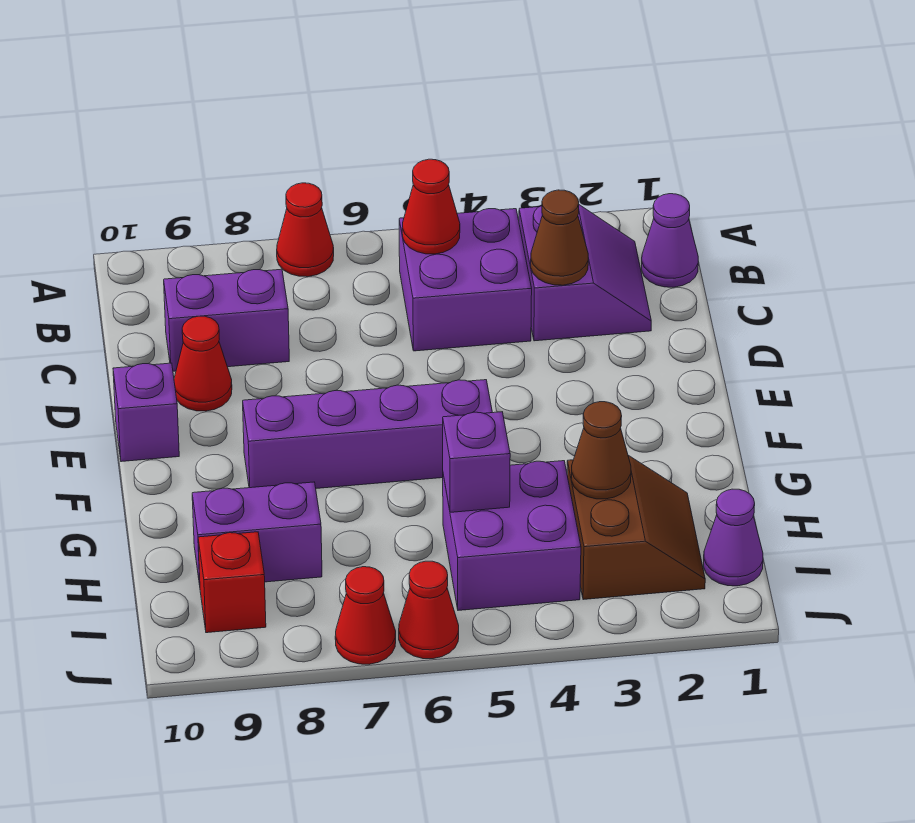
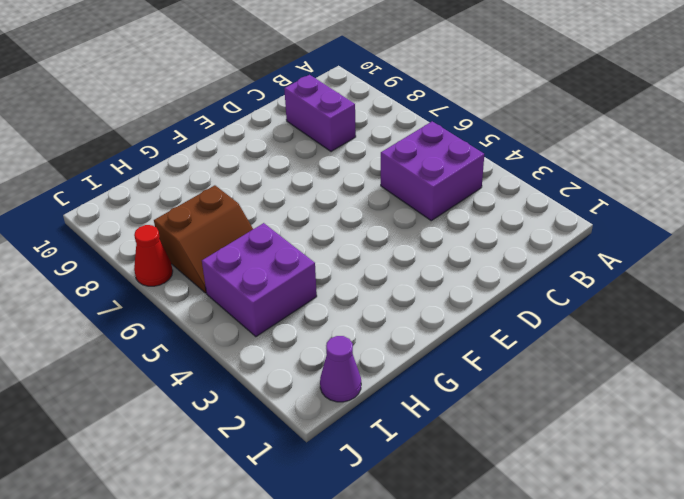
brown 2x2 slope [154,185,253,293] -> brown 2x2 slope moved to [567,455,705,600]
none -> red 1x1 cone [277,183,334,277]
none -> purple 1x1 cone [642,194,698,287]
none -> purple 2x2 slope [519,205,651,341]

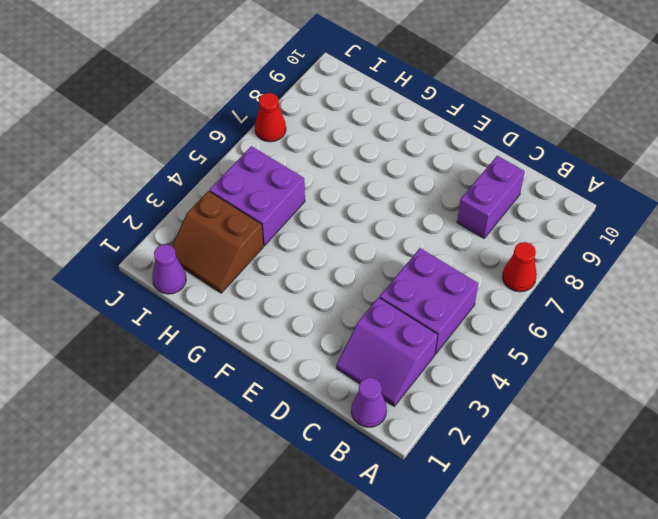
none -> red 1x1 cone [174,316,232,411]
none -> purple 1x1 brick [113,363,179,462]
none -> purple 1x4 brick [243,380,492,488]

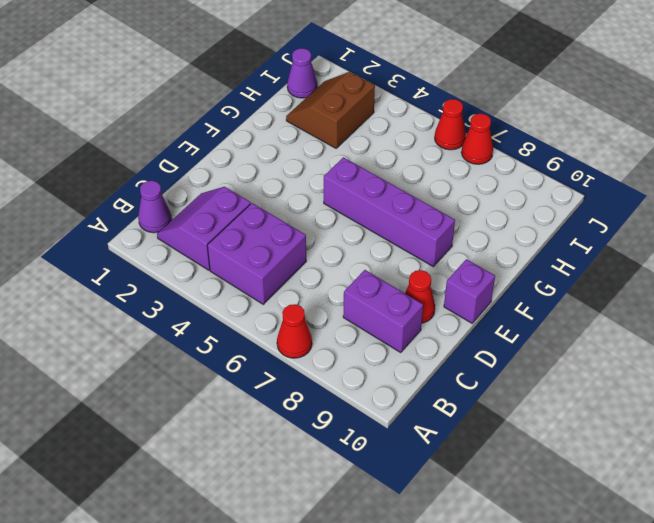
none -> purple 2x2 brick [443,461,581,610]
none -> purple 1x2 brick [192,482,322,585]
none -> red 1x1 brick [198,532,266,633]

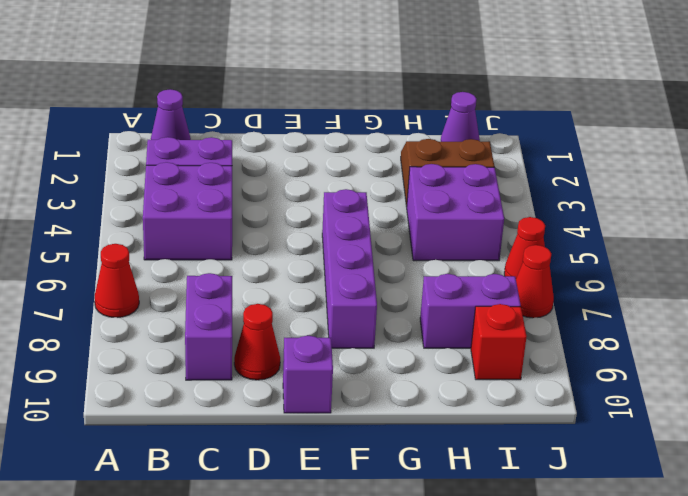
purple 1x2 brick [420,274,521,348] -> purple 1x2 brick turned to [192,482,322,585]
none -> red 1x1 cone [402,159,460,254]
none -> brown 1x1 cone [531,190,588,285]
none -> brown 1x1 cone [571,402,631,499]

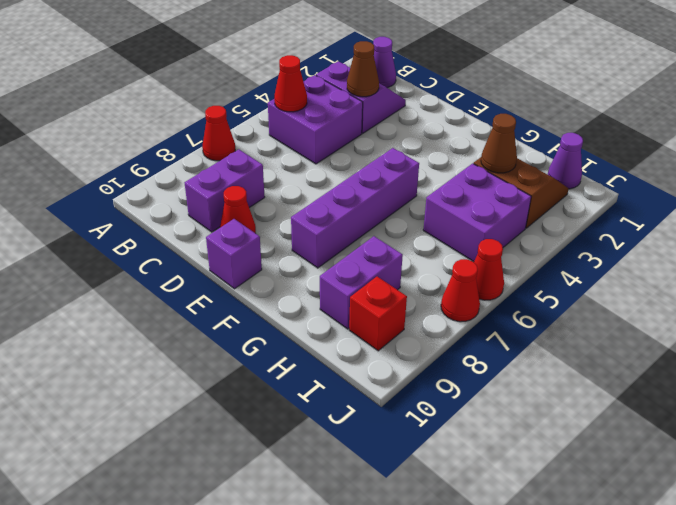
none -> purple 1x1 brick [443,412,510,512]

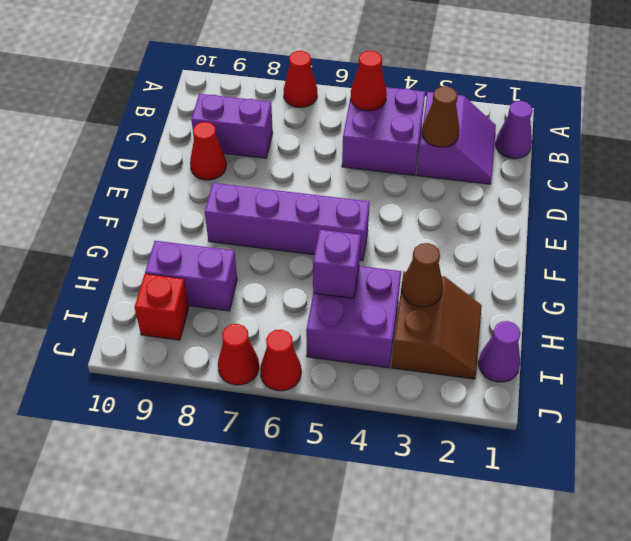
none -> purple 1x1 brick [113,363,179,462]

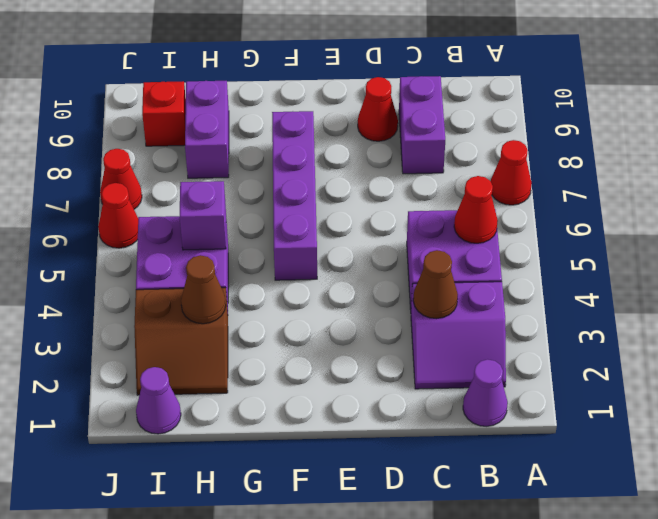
none -> purple 1x1 brick [113,363,179,462]

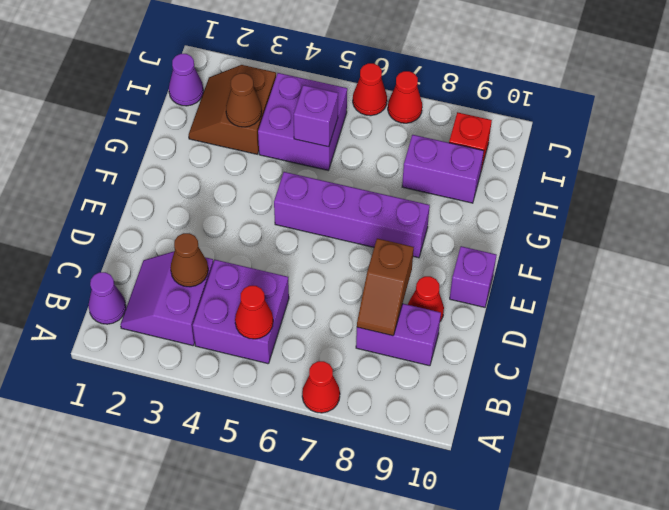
brown 1x2 slope [357,239,414,336] -> none

